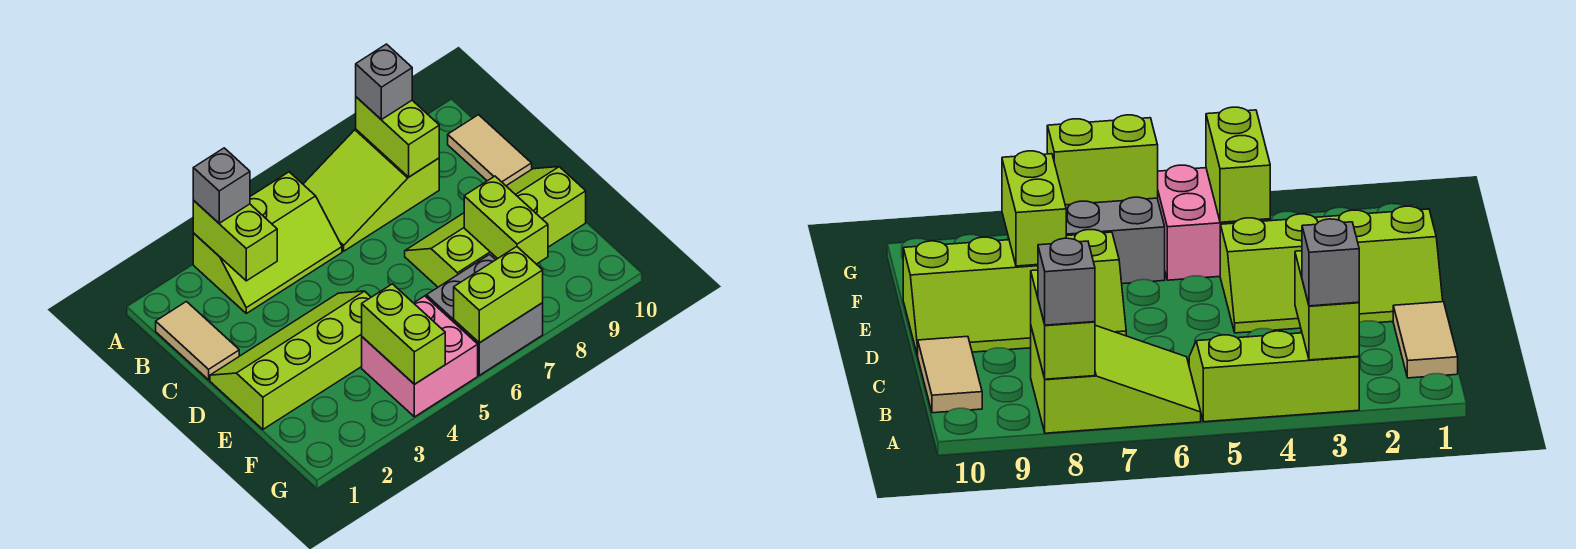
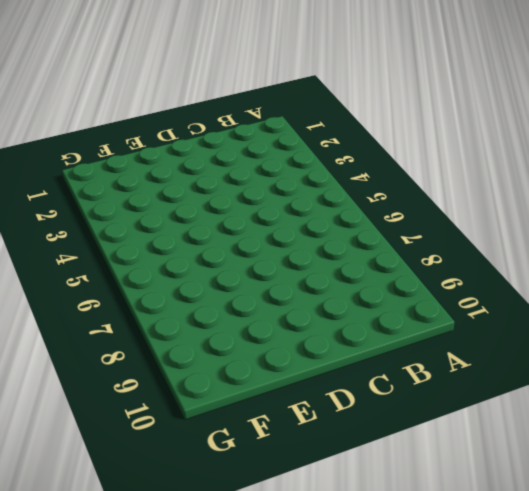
none -> lime 2x3 slope [193,172,342,313]
none -> lime 2x3 slope [303,129,439,251]
none -> tan 1x2 tile [156,302,239,380]

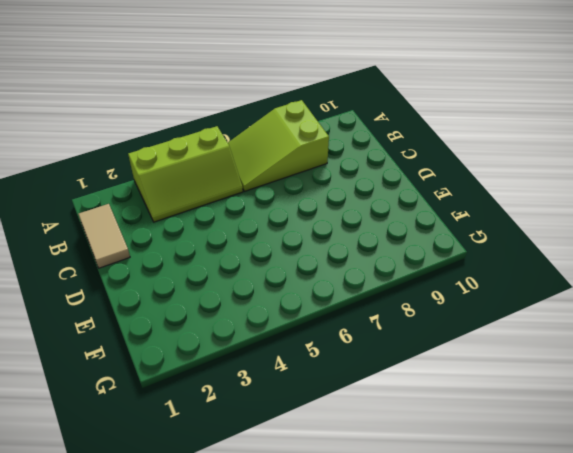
none -> tan 1x2 tile [448,115,532,186]
none -> lime 2x4 slope [210,291,371,429]
none -> lime 2x4 slope [405,167,586,287]

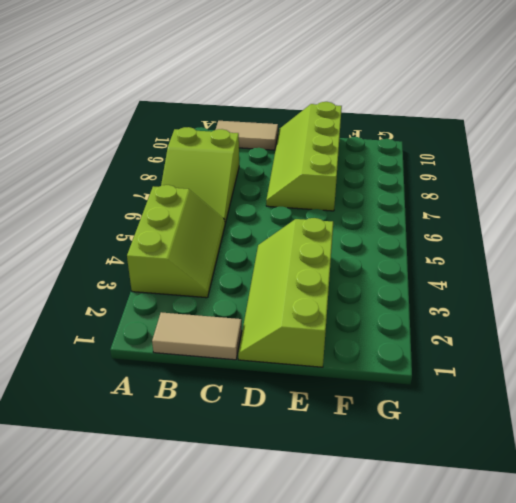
none -> pink 2x2 brick [362,296,478,417]
none -> grey 2x2 brick [426,254,543,375]
none -> lime 1x2 brick [193,200,277,281]

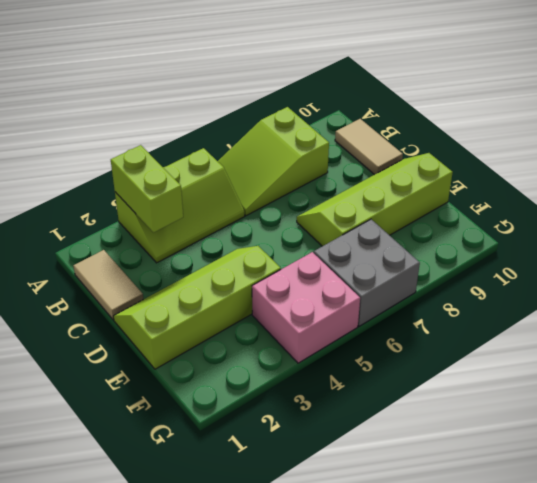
none -> lime 1x2 brick [356,97,439,177]
none -> lime 1x2 brick [464,176,548,264]
none -> lime 1x2 brick [362,284,445,384]

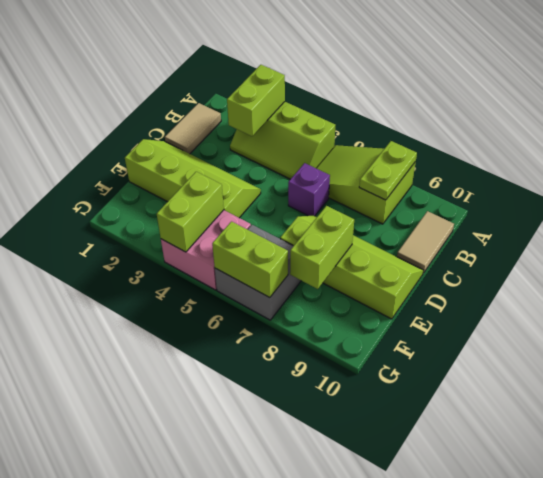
lime 1x2 plate [359,141,417,200] -> lime 1x2 brick [356,97,439,177]
purple 1x1 brick [288,163,330,216] -> none
none -> grey 1x1 brick [193,148,250,223]
none -> grey 1x1 brick [356,44,412,120]

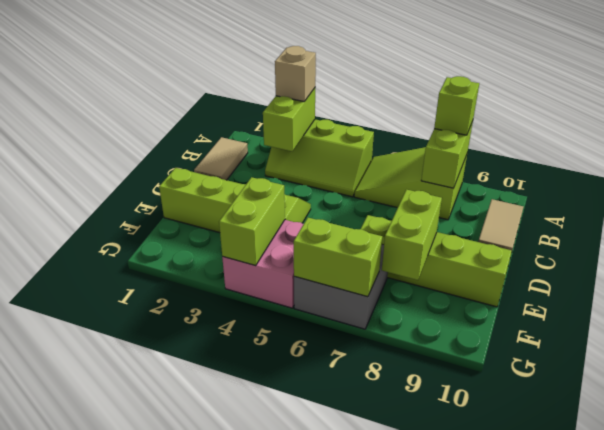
tan 1x1 brick [275,46,316,101] -> grey 1x1 brick [193,148,250,223]
lime 1x1 brick [434,76,479,135] -> grey 1x1 brick [356,44,412,120]

